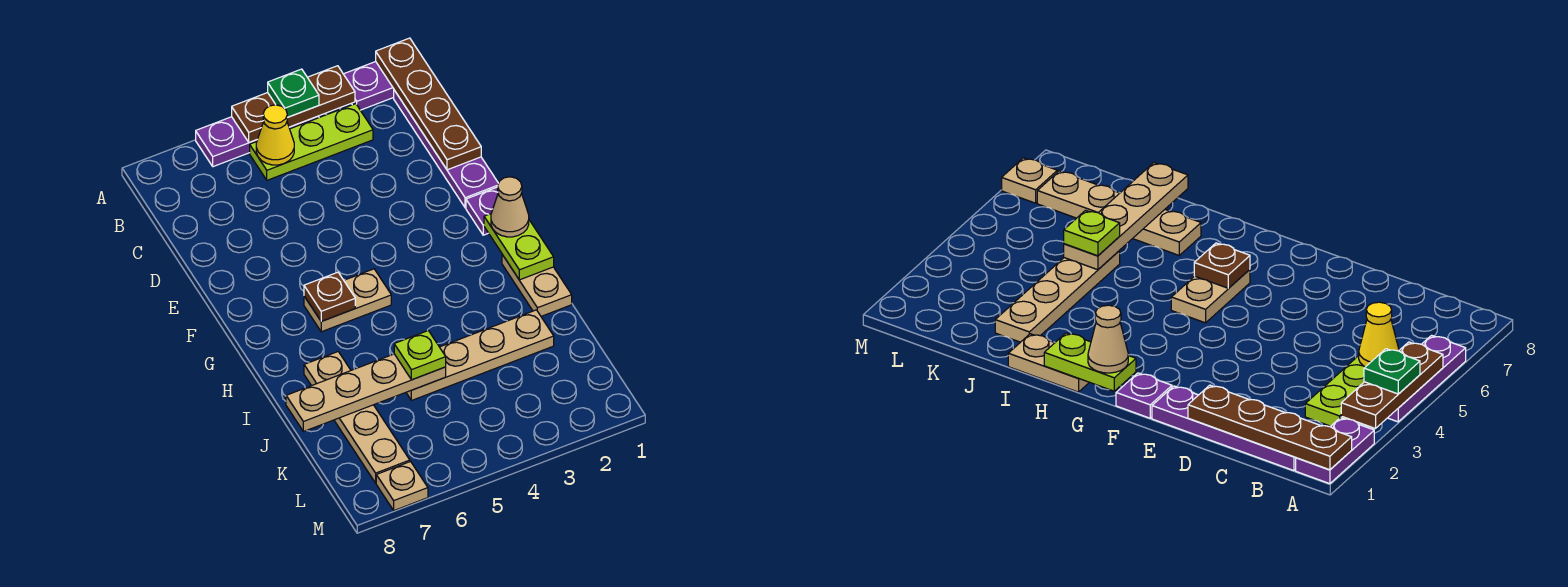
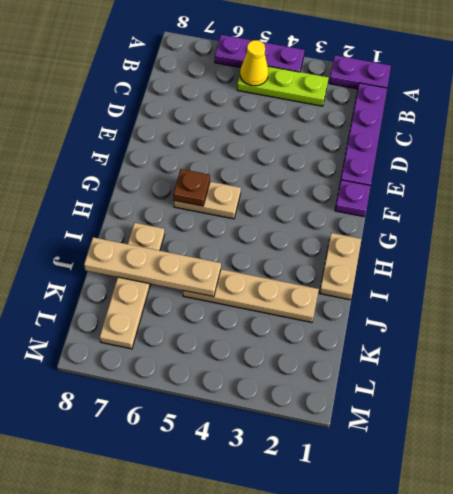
none -> tan 1x1 plate [376,462,428,510]
none -> brown 1x4 plate [376,38,481,170]
none -> brown 1x3 plate [232,66,355,142]

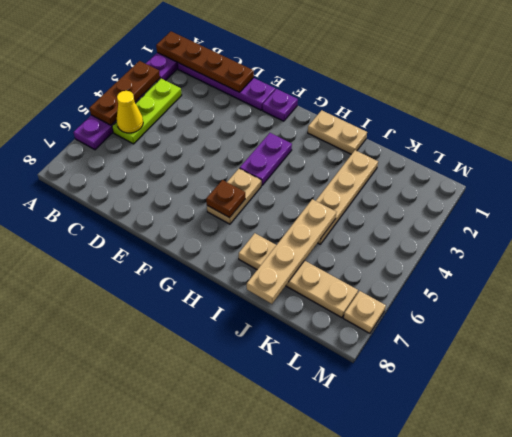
purple 1x2 plate [240,133,292,185] -> none
none -> lime 1x2 plate [484,214,554,280]
none -> green 1x1 plate [268,69,319,117]
none -> tan 1x1 cone [491,177,529,237]

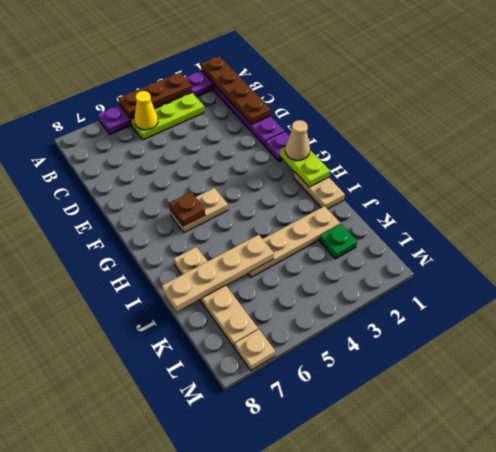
green 1x1 plate [320,224,357,259] -> green 1x1 plate moved to [268,69,319,117]
none -> lime 1x1 plate [394,331,446,380]

